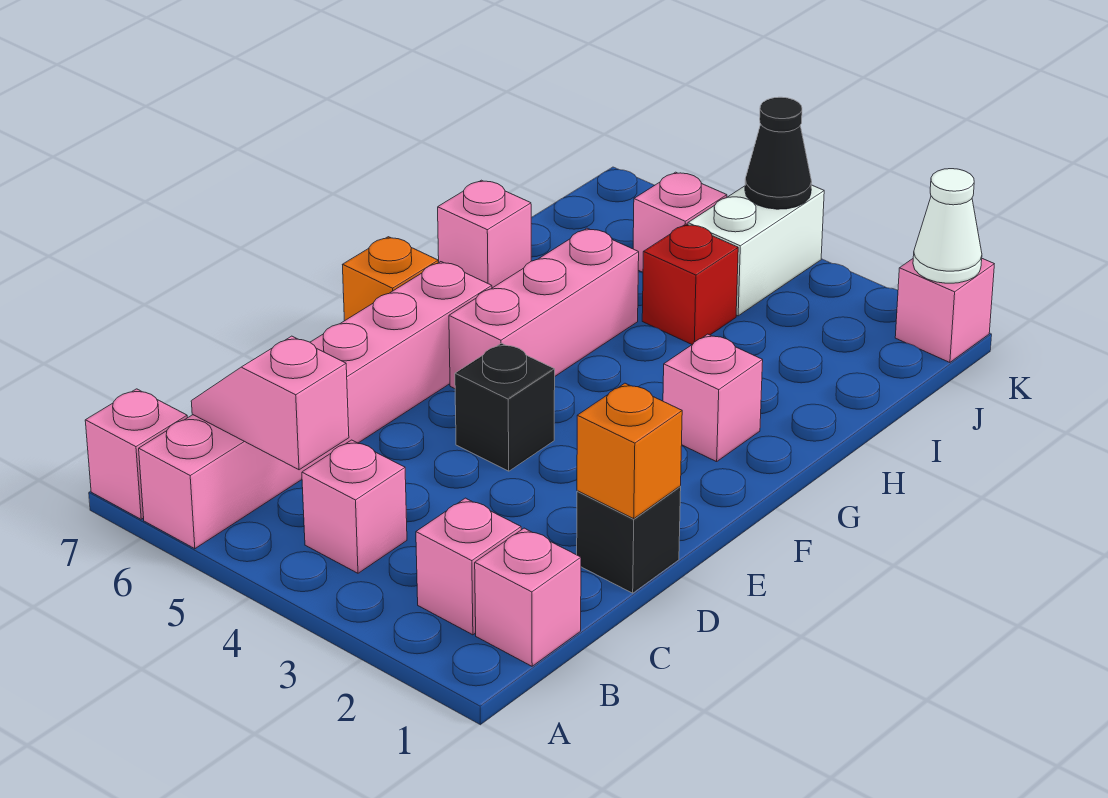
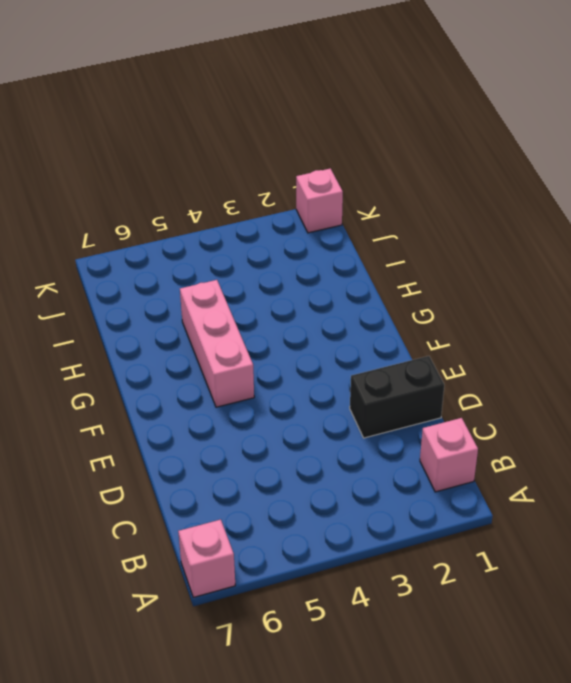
black 1x2 brick [350,356,444,438] -> black 1x1 brick [577,487,681,593]
none -> pink 1x6 brick [139,262,492,549]
none -> pink 1x1 brick [416,498,521,635]
none -> pink 1x1 brick [302,440,407,573]

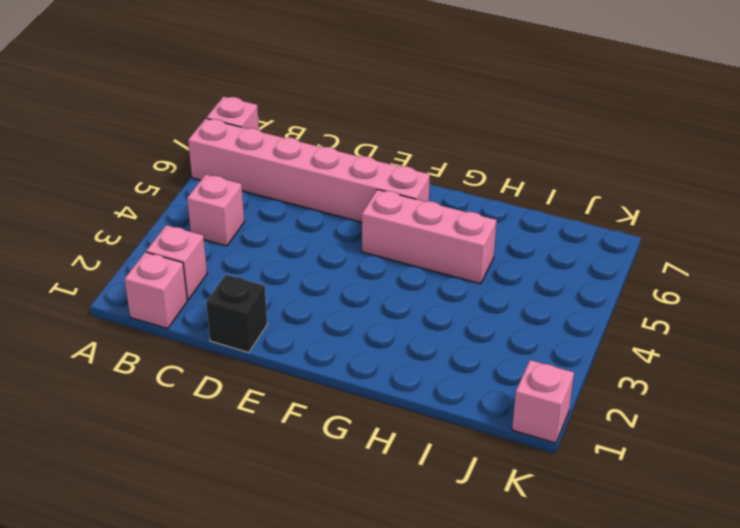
none -> black 1x1 brick [455,343,555,471]
none -> orange 1x1 brick [342,237,439,321]
none -> pink 1x1 brick [663,334,763,462]

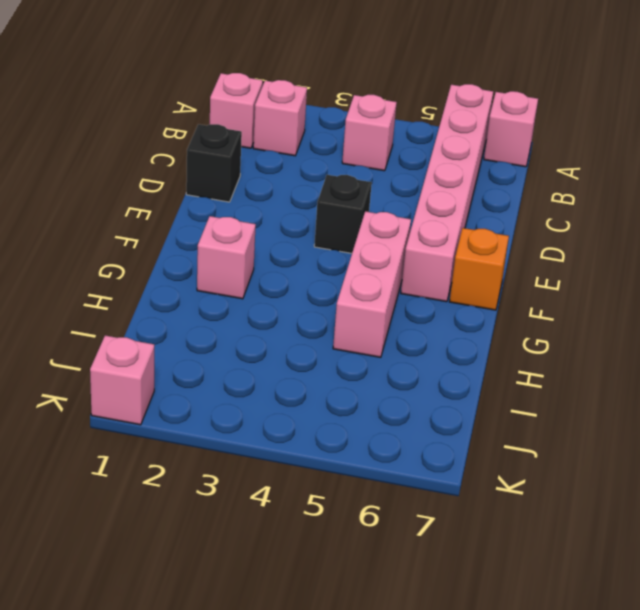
none -> pink 1x1 brick [438,180,531,288]
none -> red 1x1 brick [642,224,738,344]
none -> white 1x2 brick [688,185,824,316]

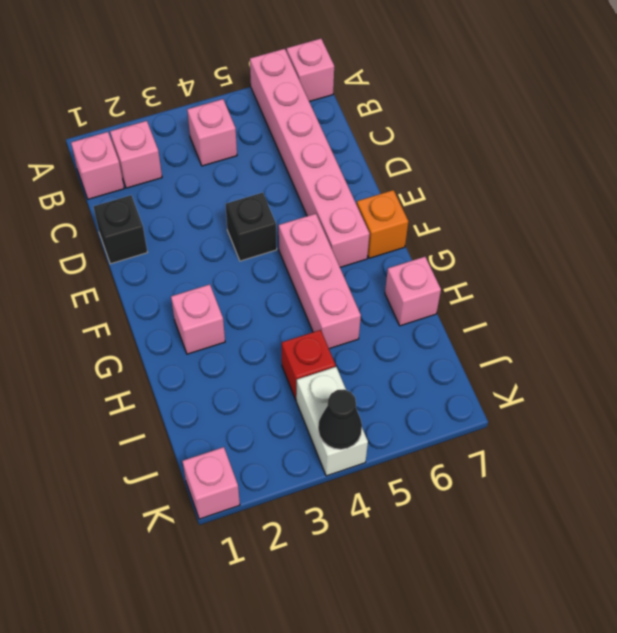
none -> pink 1x1 brick [633,172,727,272]
none -> pink 1x2 slope [191,336,349,470]
none -> orange 1x1 brick [577,383,682,519]

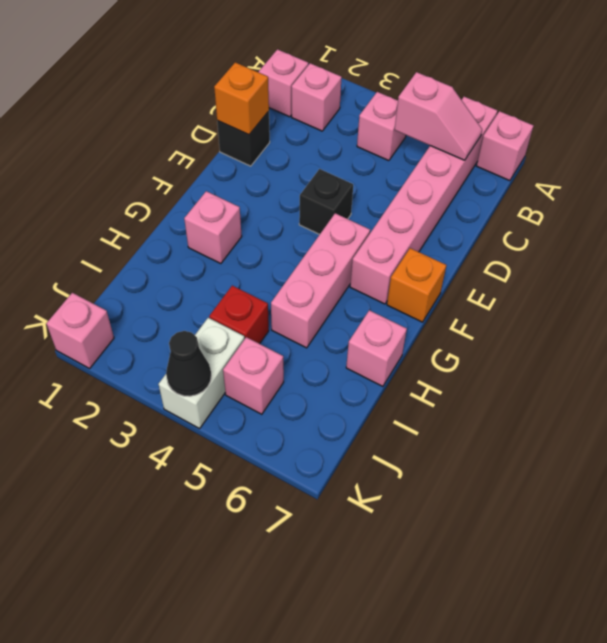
none -> white 1x1 cone [913,169,982,283]

